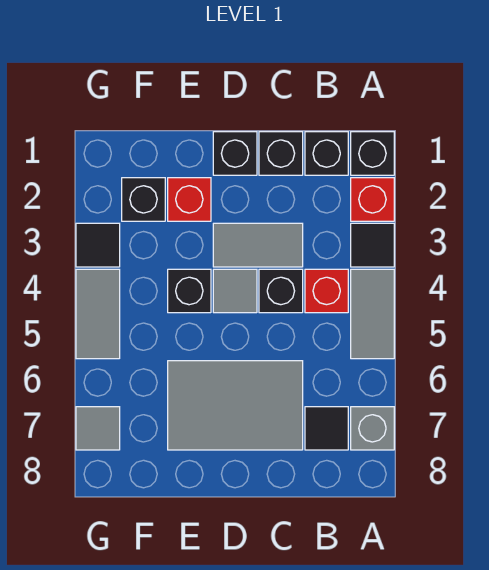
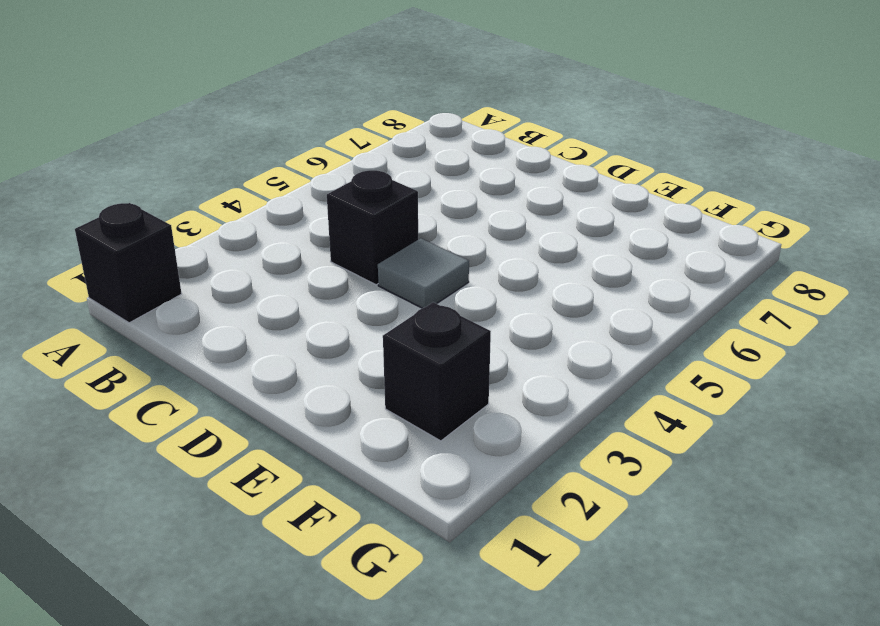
none -> red 1x1 brick [351,178,394,221]
none -> black 1x1 tile [351,223,394,267]
none -> grey 1x2 tile [351,269,394,359]

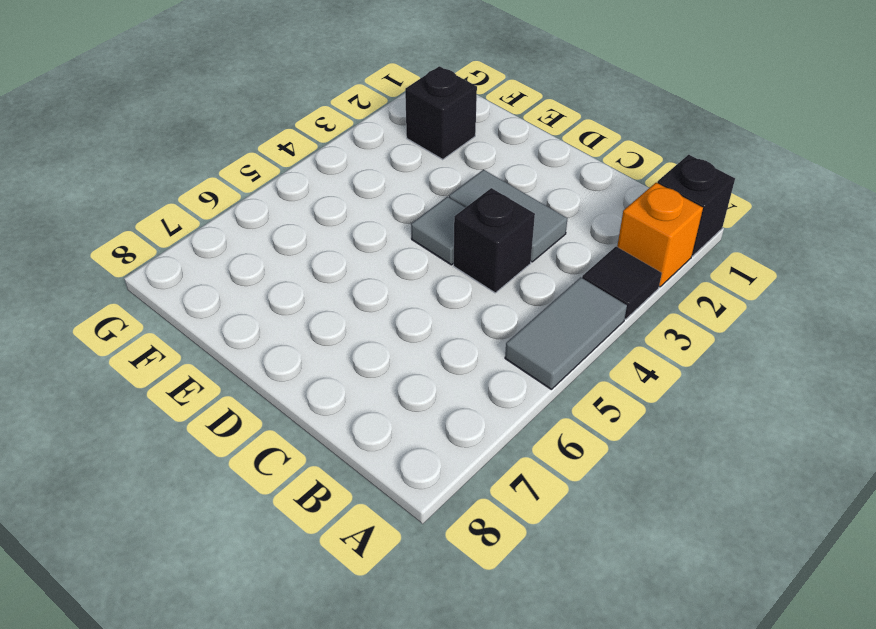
orange 1x1 brick [617,183,703,287] -> red 1x1 brick [351,178,394,221]
none -> grey 1x1 brick [351,407,394,450]
none -> black 1x1 brick [305,132,348,175]
none -> red 1x1 brick [305,269,348,313]

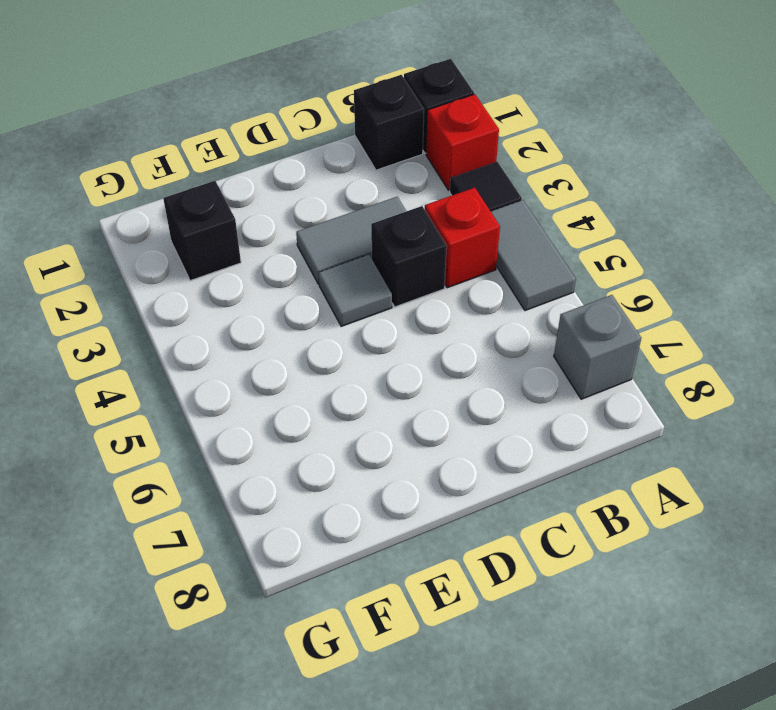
none -> black 1x1 tile [305,407,348,450]
none -> black 1x1 brick [259,132,303,175]
none -> grey 2x3 tile [168,361,303,450]

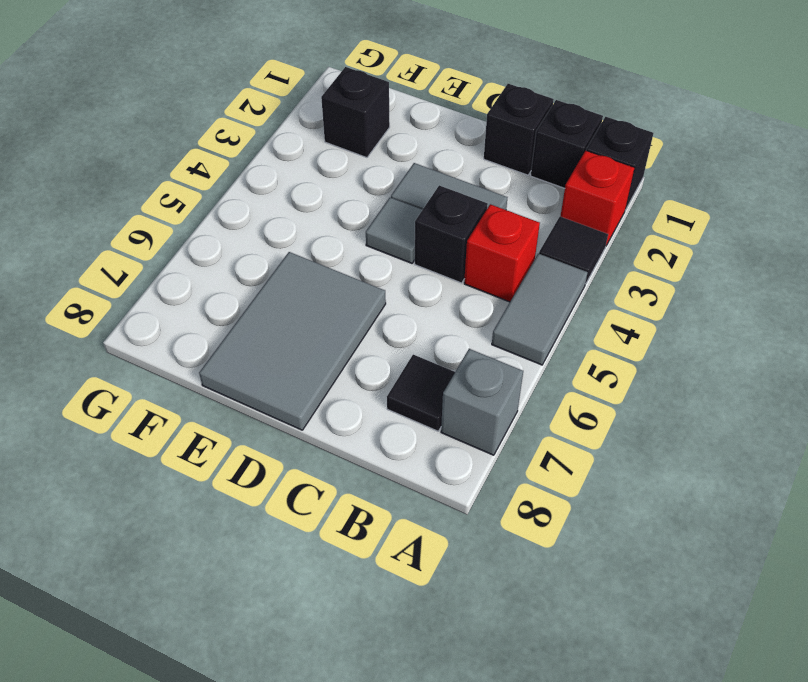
grey 2x3 tile [199,252,386,430] -> grey 2x3 tile turned to [168,361,303,450]
none -> black 1x1 brick [213,132,257,175]
none -> red 1x1 brick [168,178,211,221]
none -> black 1x1 brick [168,269,211,313]

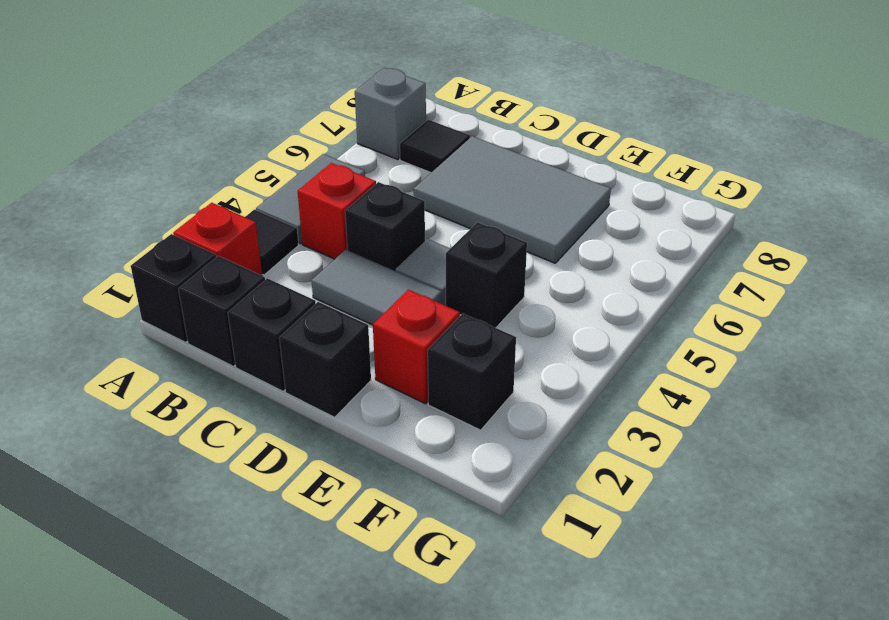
none -> black 1x1 tile [76,223,120,267]
none -> grey 1x2 tile [76,269,120,359]
none -> grey 1x1 tile [76,407,120,450]

